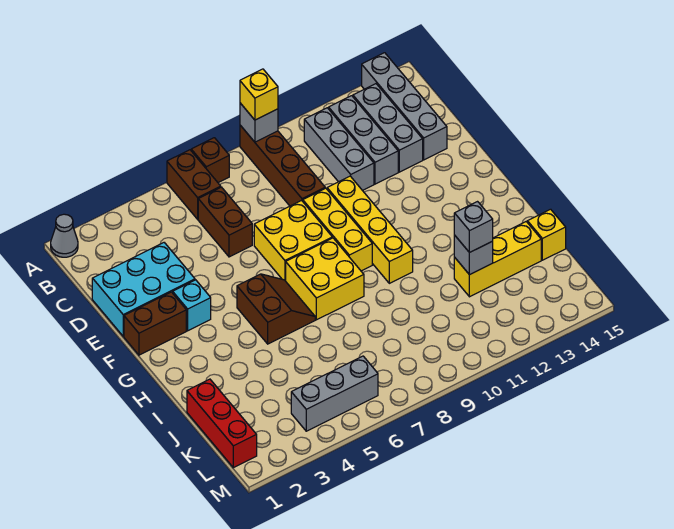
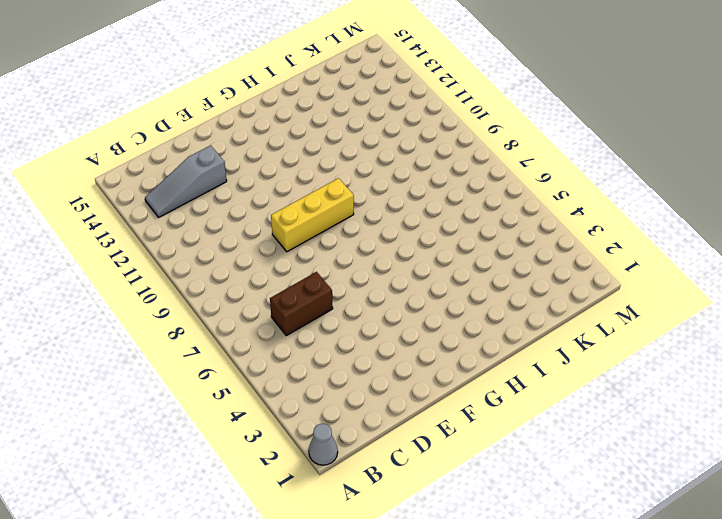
grey 1x3 slope [145,145,227,217] -> grey 1x3 brick [353,84,423,172]
none -> brown 1x2 brick [167,150,221,219]
none -> brown 1x1 brick [191,138,229,183]
none -> brown 1x4 brick [240,125,325,206]

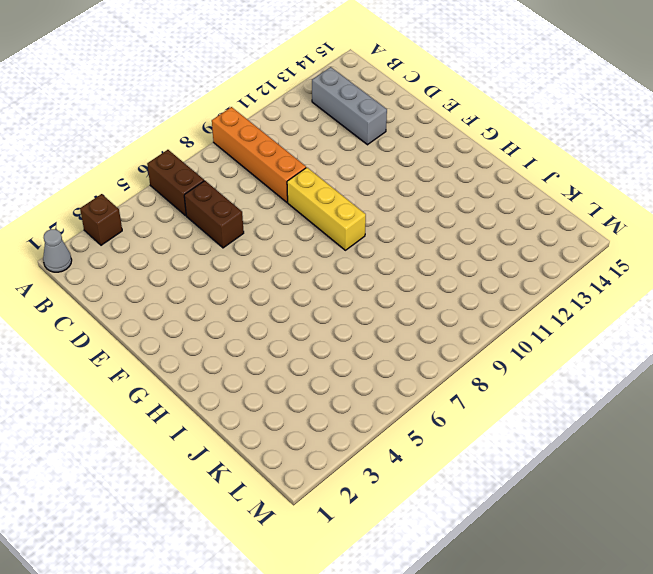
brown 1x1 brick [80,194,122,245] -> brown 1x1 brick moved to [191,138,229,183]
orange 1x4 brick [212,107,306,202] -> brown 1x4 brick [240,125,325,206]
none -> grey 1x4 brick [362,53,447,160]
none -> grey 1x3 brick [304,108,374,191]
none -> grey 1x3 brick [329,96,398,184]

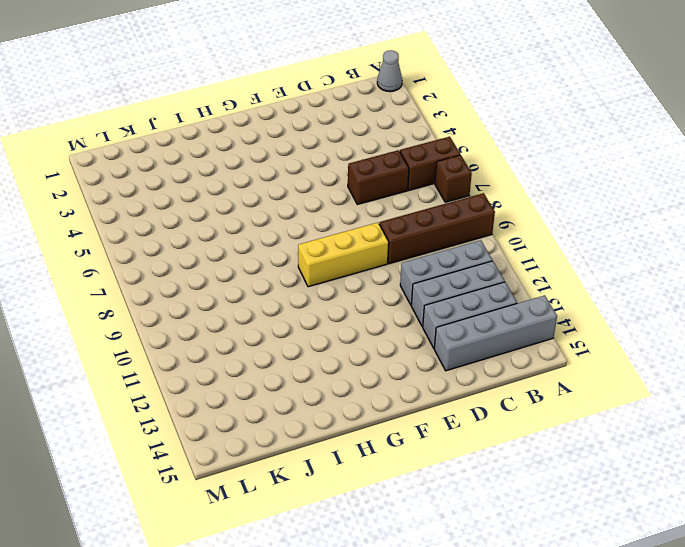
none -> cyan 2x3 brick [92,243,195,336]
none -> yellow 2x2 brick [254,201,332,281]
none -> yellow 1x4 brick [327,176,413,283]

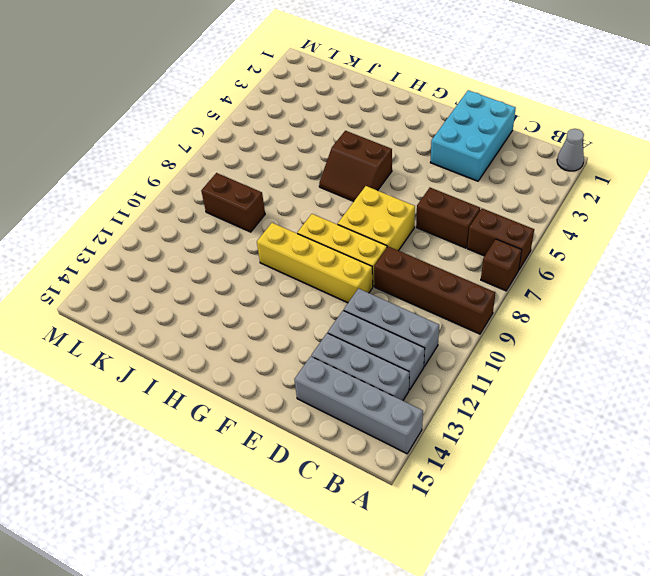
brown 1x2 brick [201,173,265,232] -> brown 1x2 brick turned to [124,292,186,355]
none -> cyan 1x1 brick [173,280,211,331]
none -> yellow 2x2 brick [286,238,364,320]
none -> red 1x3 brick [187,379,257,468]

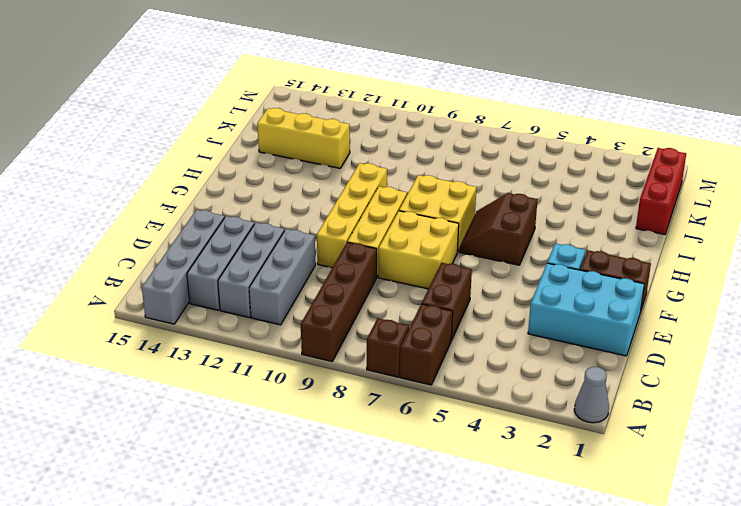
none -> yellow 1x1 brick [527,209,566,260]
none -> grey 1x3 brick [291,356,378,431]
none -> grey 1x1 brick [240,103,278,142]

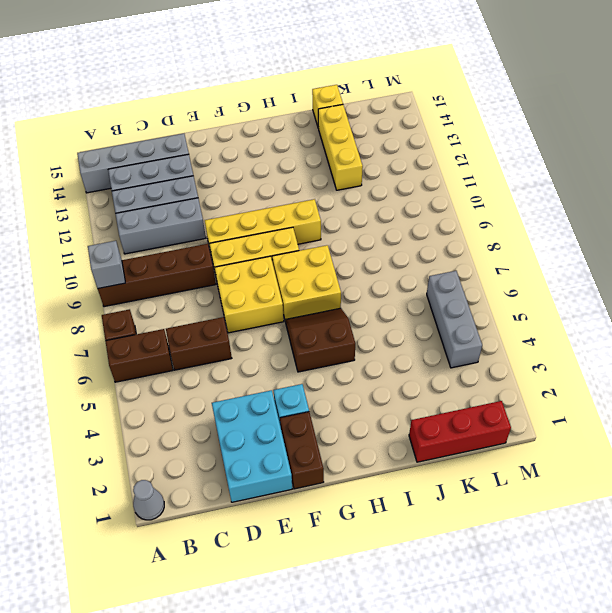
none -> grey 1x1 brick [454,235,493,275]
none -> yellow 1x1 brick [240,69,278,120]
none -> grey 1x1 brick [454,202,493,253]

